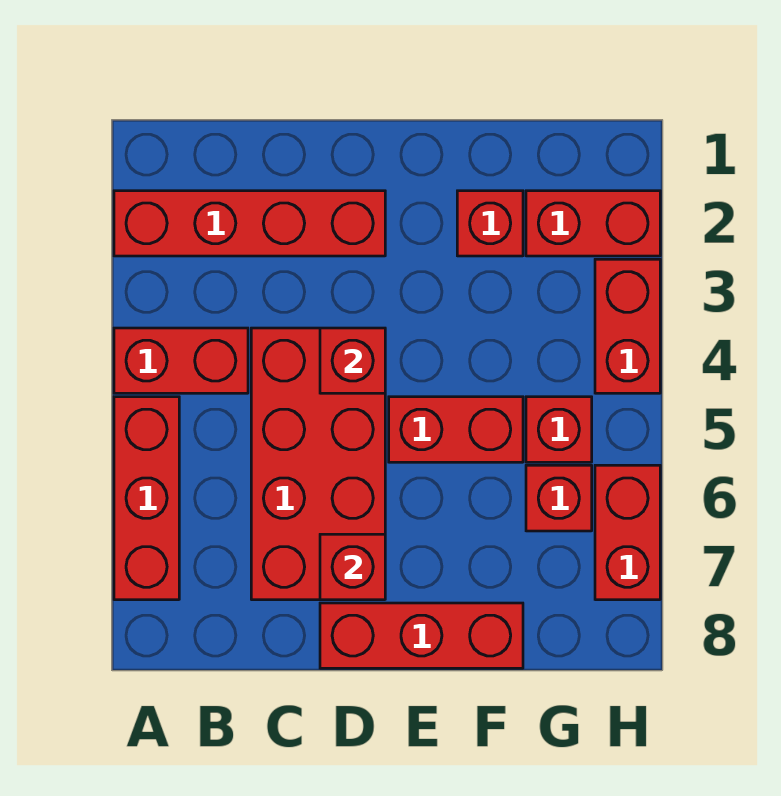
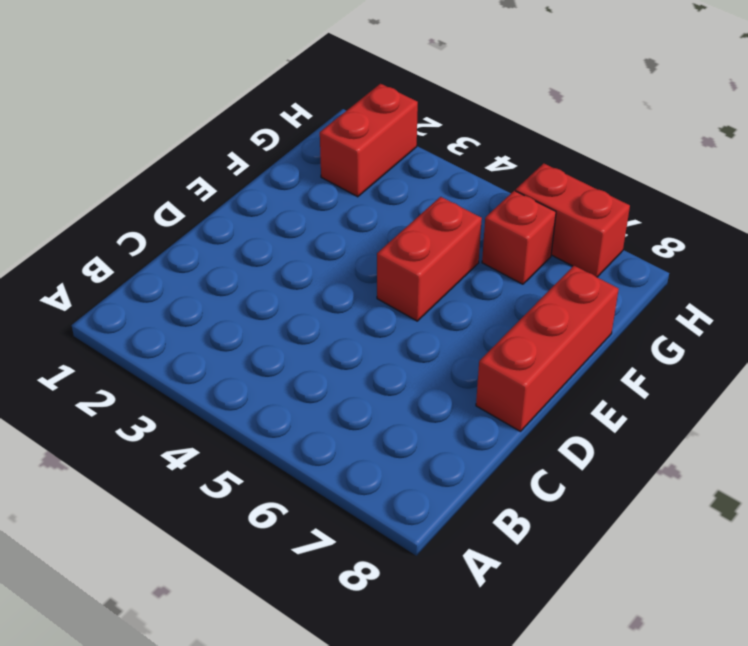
none -> red 1x4 brick [114,191,385,256]
none -> red 1x2 brick [114,328,248,393]
none -> red 1x3 brick [114,397,179,600]

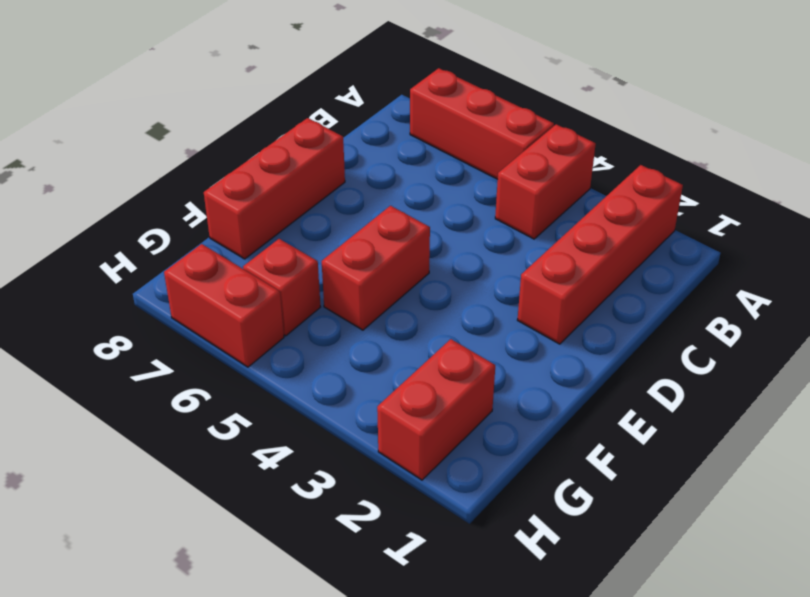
none -> red 2x4 brick [251,328,385,600]
none -> red 1x1 brick [457,191,523,256]
none -> red 1x1 brick [526,397,592,462]

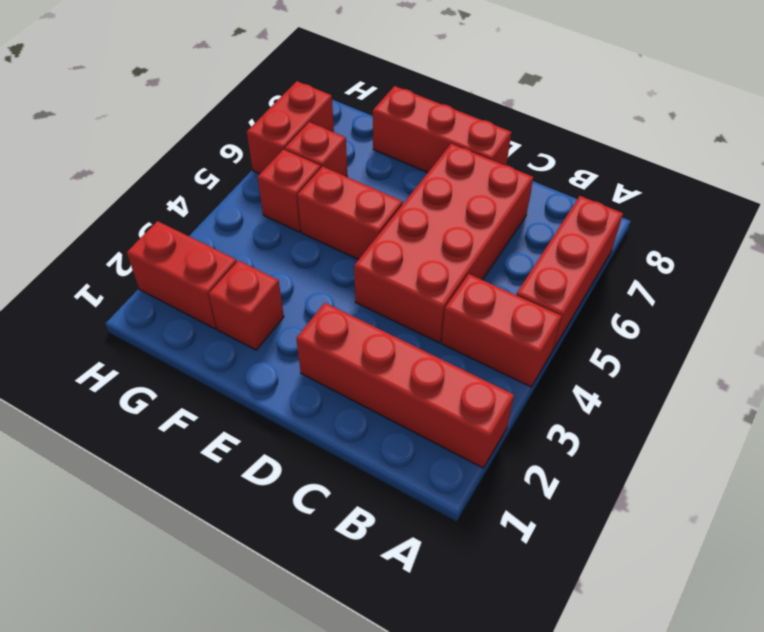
none -> red 1x2 brick [595,259,660,393]
none -> red 1x1 brick [320,328,385,393]
none -> red 1x1 brick [320,534,385,600]

